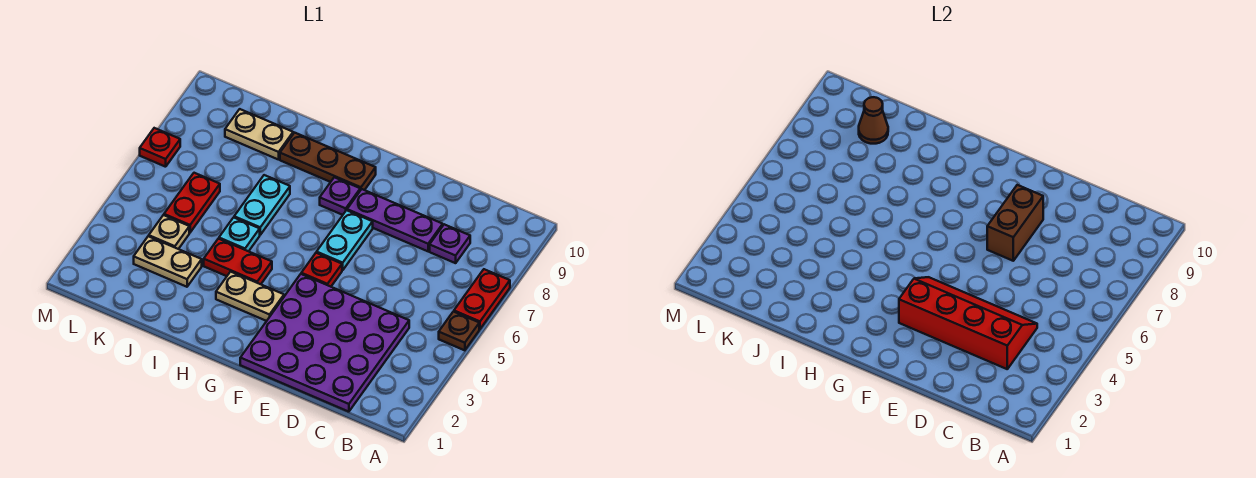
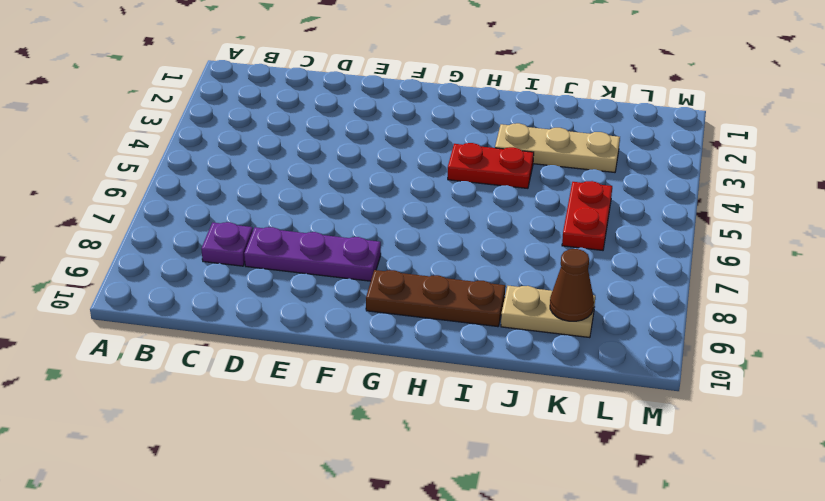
tan 1x3 plate [495,123,620,172] -> tan 1x2 plate [134,236,202,287]
none -> brown 1x1 plate [439,312,479,350]
none -> red 1x2 plate [454,269,510,329]
none -> purple 4x4 plate [240,274,409,412]

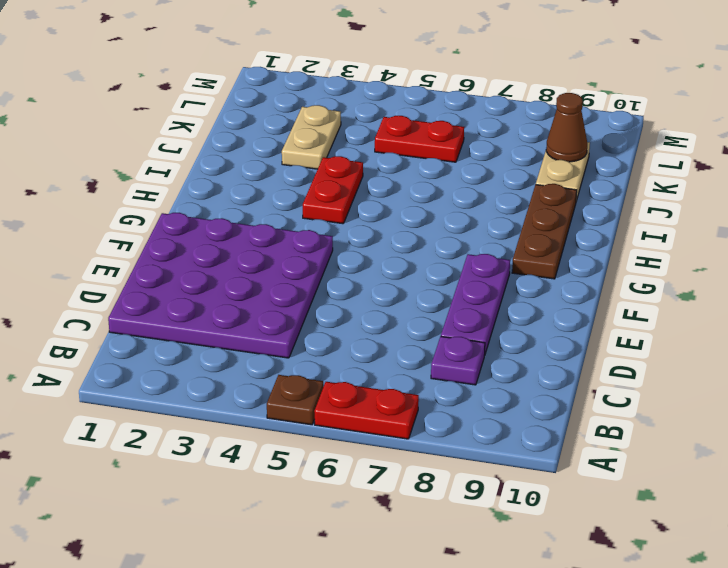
none -> red 1x1 plate [301,253,342,287]
none -> cyan 1x2 plate [317,210,373,270]
none -> tan 1x2 plate [216,272,284,321]

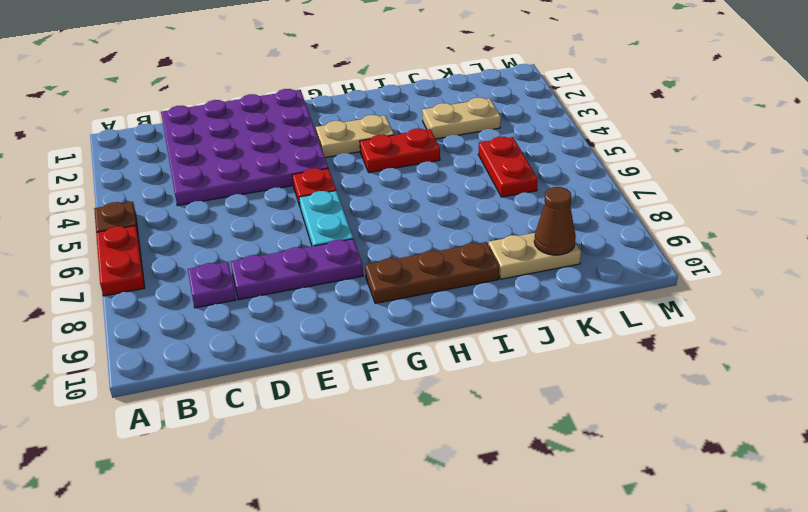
none -> purple 1x1 plate [320,177,360,215]
none -> cyan 1x1 plate [219,217,260,251]
none -> cyan 1x2 plate [234,175,290,235]

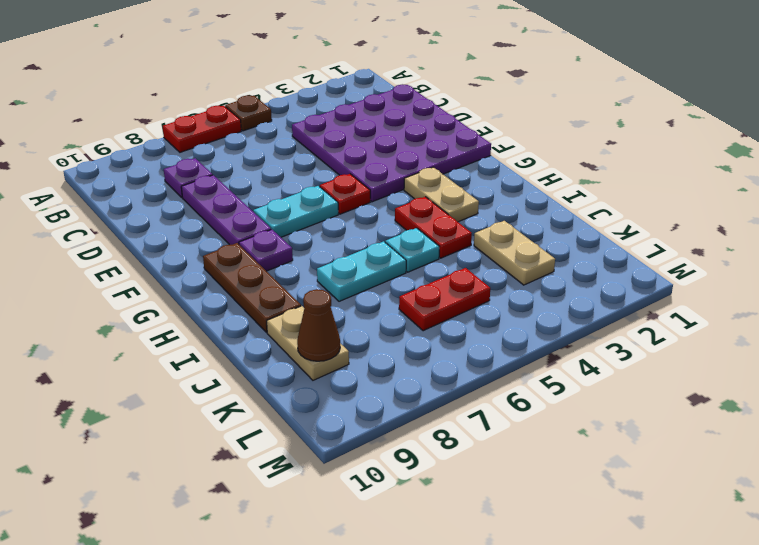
none -> tan 1x1 plate [149,215,189,249]
none -> red 1x1 plate [140,128,180,167]
none -> red 2x4 slope [899,277,1037,369]

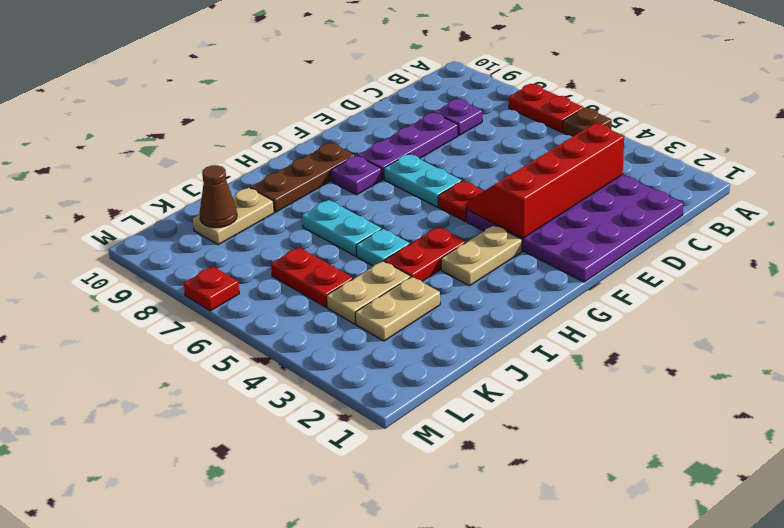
tan 1x2 plate [326,261,411,324] -> tan 1x1 plate [149,215,189,249]
none -> brown 1x2 brick [987,185,1043,261]

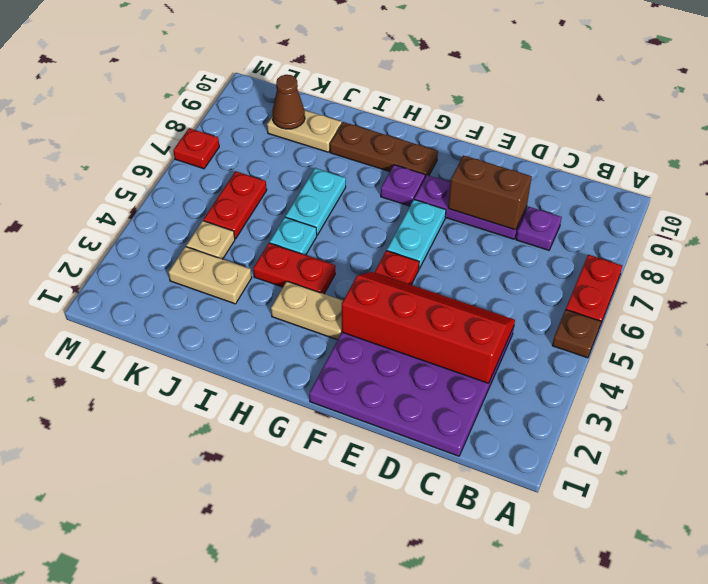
brown 1x2 brick [448,155,532,230] -> brown 1x2 brick turned to [987,185,1043,261]

